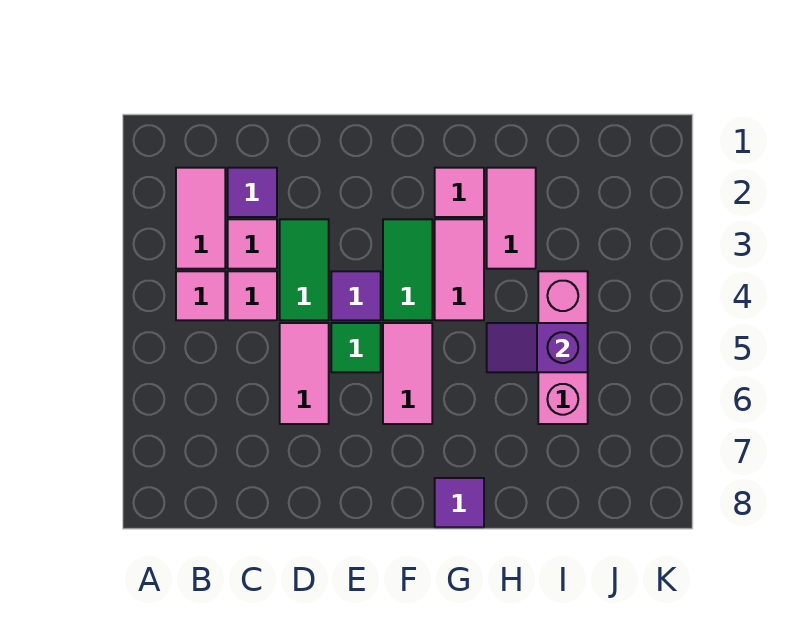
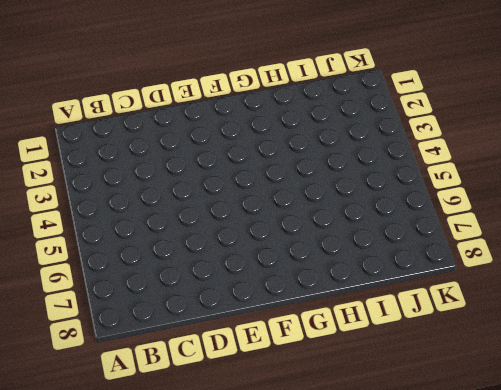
none -> pink 1x2 tile [176,168,225,269]
none -> pink 1x1 tile [176,271,225,320]
none -> purple 1x1 tile [228,168,277,217]

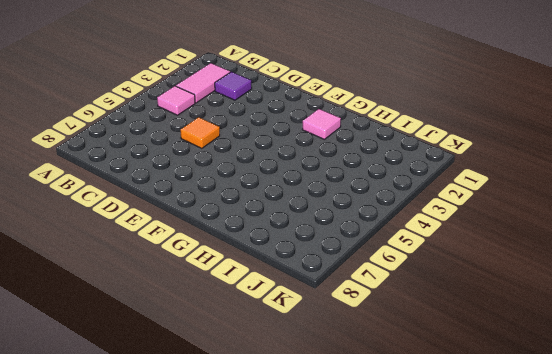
orange 1x1 tile [180,117,220,148] -> pink 1x2 tile [280,323,329,424]
none -> pink 1x1 tile [228,219,277,269]
none -> pink 1x1 tile [228,271,277,320]
none -> green 1x2 tile [280,219,329,320]

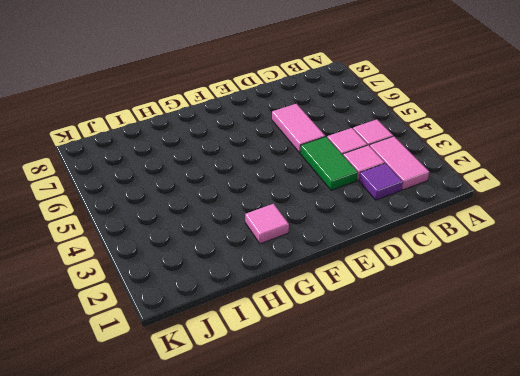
none -> purple 1x1 tile [331,271,381,320]
none -> green 1x1 tile [331,323,381,372]
none -> green 1x2 tile [383,219,432,320]

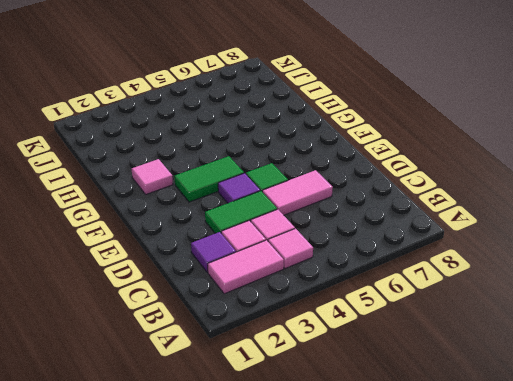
none -> pink 1x2 tile [383,323,432,424]
none -> pink 1x2 tile [435,219,484,320]
none -> purple 1x1 tile [435,478,484,527]

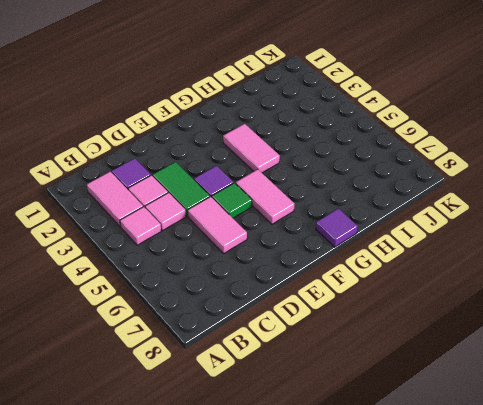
none -> green 1x2 tile [383,219,432,320]
none -> pink 1x1 tile [435,168,484,217]
none -> pink 1x2 tile [487,168,536,269]

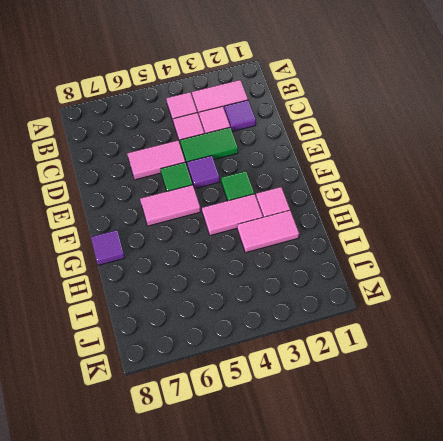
green 1x1 tile [221,171,254,201] -> green 1x2 tile [383,219,432,320]
none -> pink 1x3 brick [538,271,588,424]
none -> purple 1x2 slope [487,323,588,372]

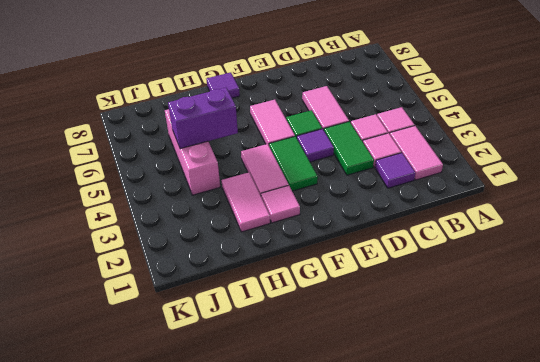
purple 1x2 brick [168,88,238,149] -> purple 1x2 slope [487,323,588,372]

